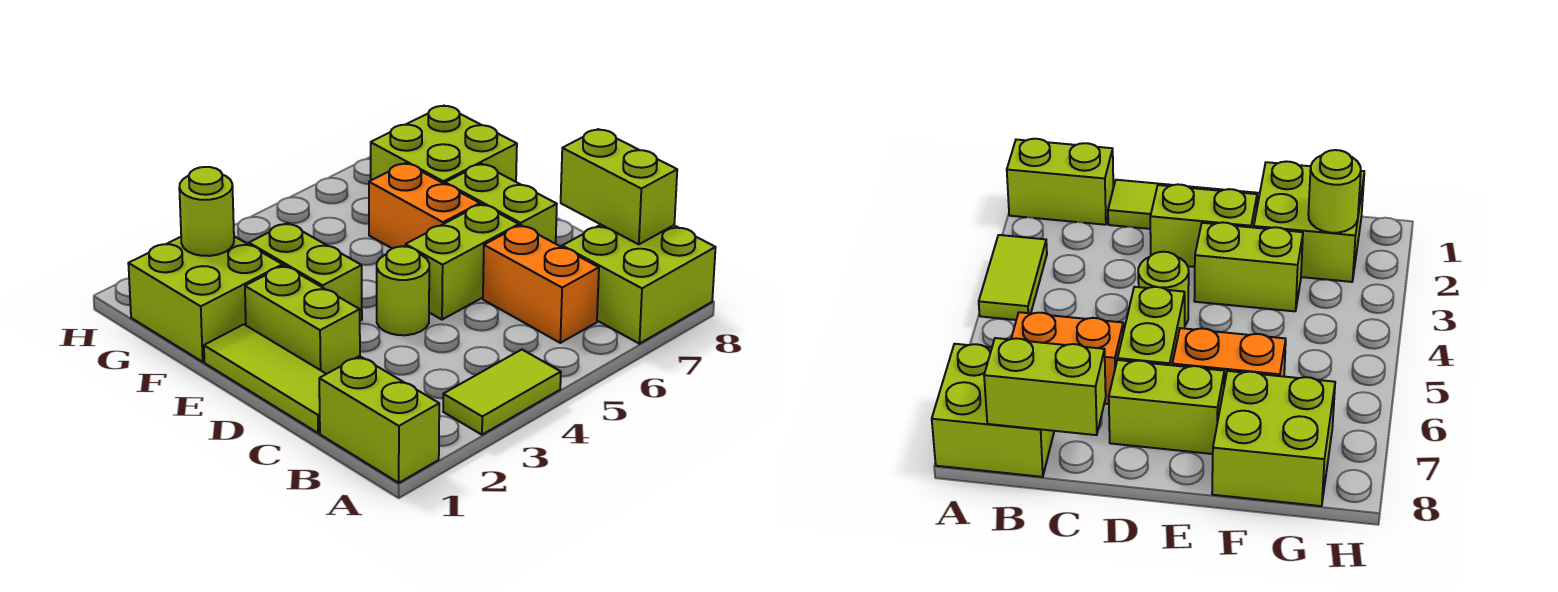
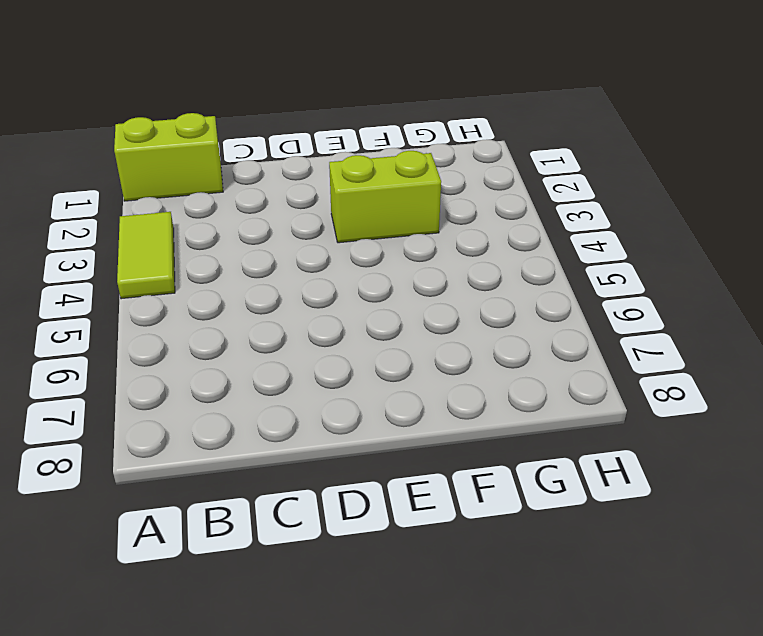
none -> lime 2x2 brick [562,225,716,344]
none -> orange 1x2 brick [483,225,599,343]
none -> lime 1x3 tile [204,324,326,433]

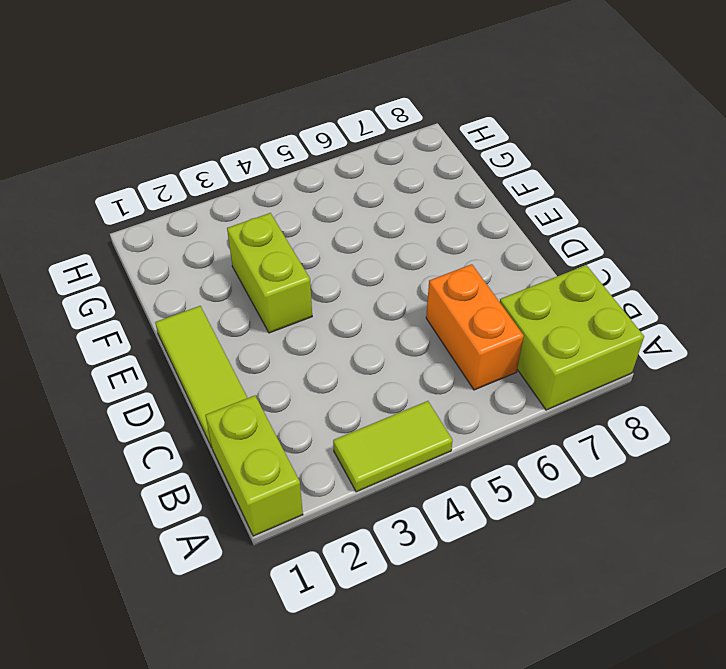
none -> lime 1x2 brick [245,265,360,374]
none -> lime 1x1 round brick [377,246,429,335]
none -> lime 1x2 brick [405,204,519,320]

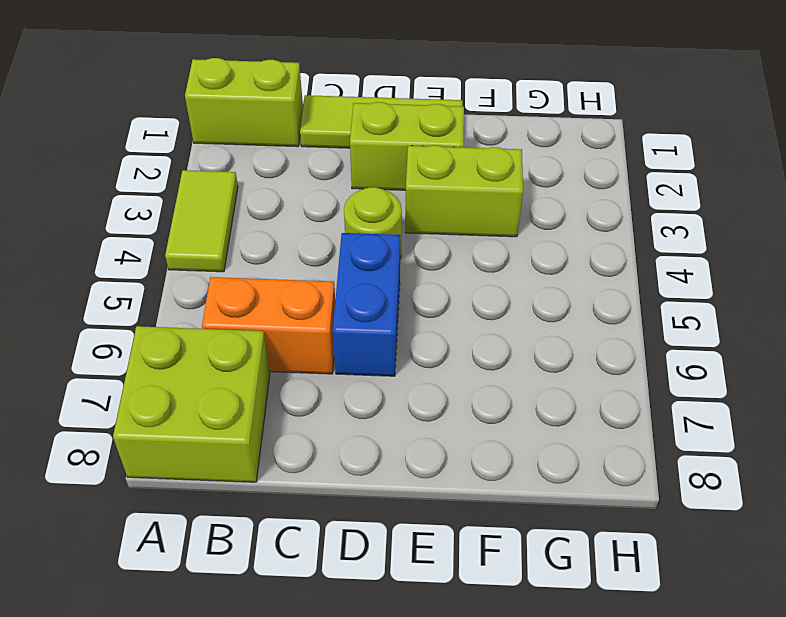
blue 1x2 brick [333,233,400,376] -> lime 1x2 brick [405,204,519,320]
none -> lime 1x2 brick [445,164,557,244]
none -> orange 1x2 brick [369,163,480,249]
none -> lime 2x2 brick [128,236,283,362]

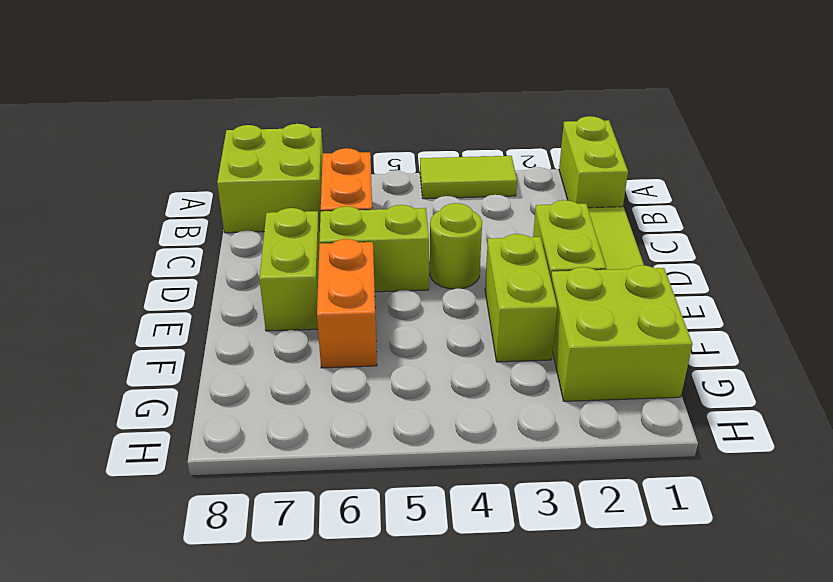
none -> lime 2x2 brick [371,106,517,184]
none -> lime 1x2 brick [561,129,677,244]
none -> lime 1x1 round brick [179,167,234,256]

